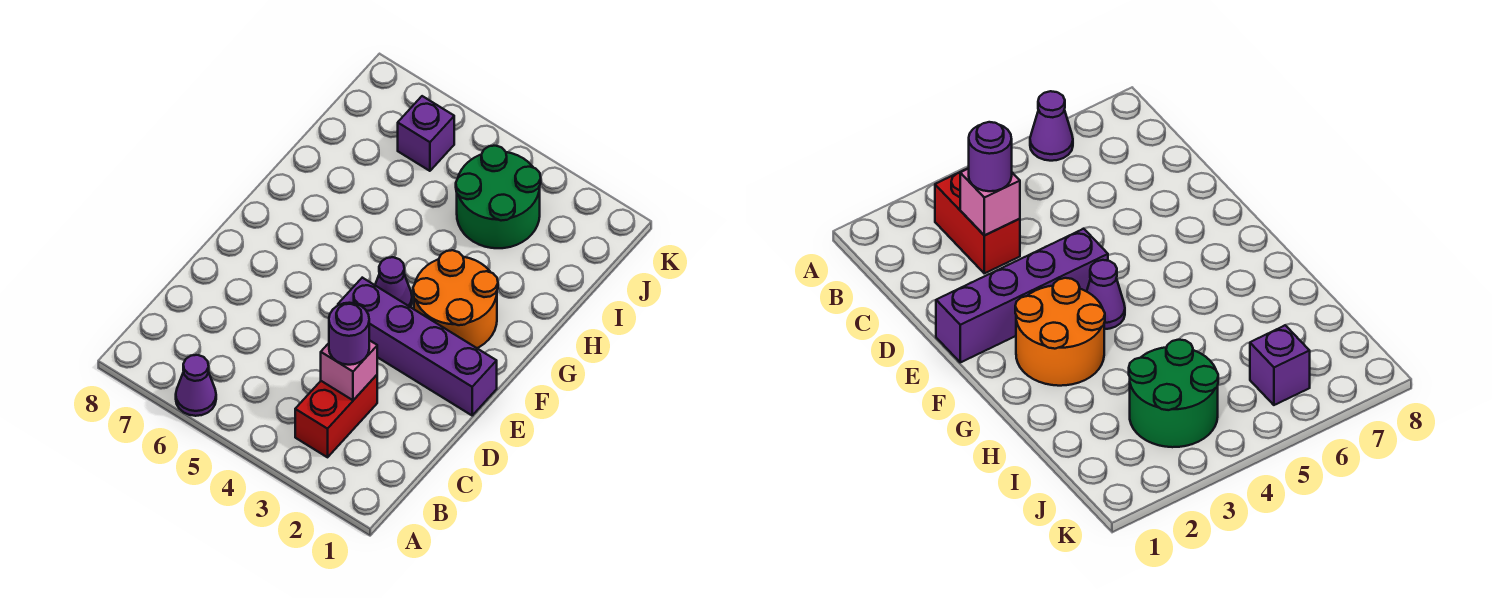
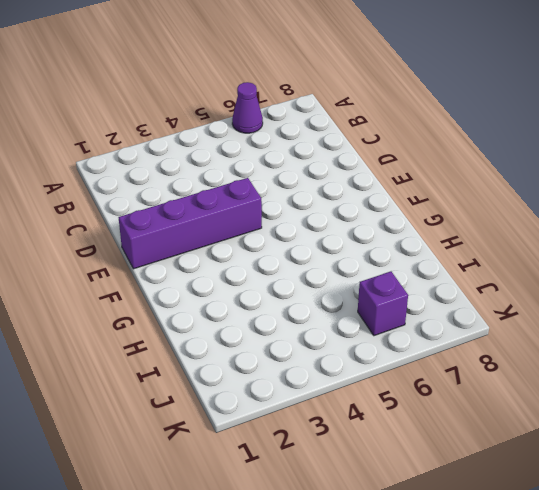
none -> red 1x2 brick [295,375,377,457]
none -> orange 2x2 round brick [413,250,498,348]

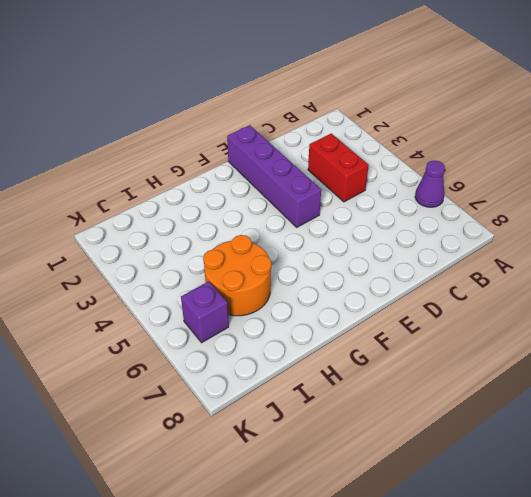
red 1x2 brick [308,134,369,202] -> red 1x2 brick turned to [295,375,377,457]
orange 2x2 round brick [203,235,271,316] -> orange 2x2 round brick moved to [413,250,498,348]
none -> purple 1x1 cone [375,257,412,307]
none -> green 2x2 round brick [456,146,541,248]

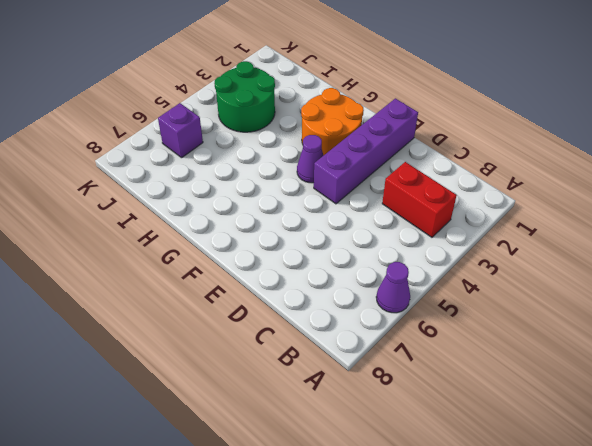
none -> pink 1x1 brick [321,340,377,400]
none -> purple 1x1 round brick [329,303,369,365]

